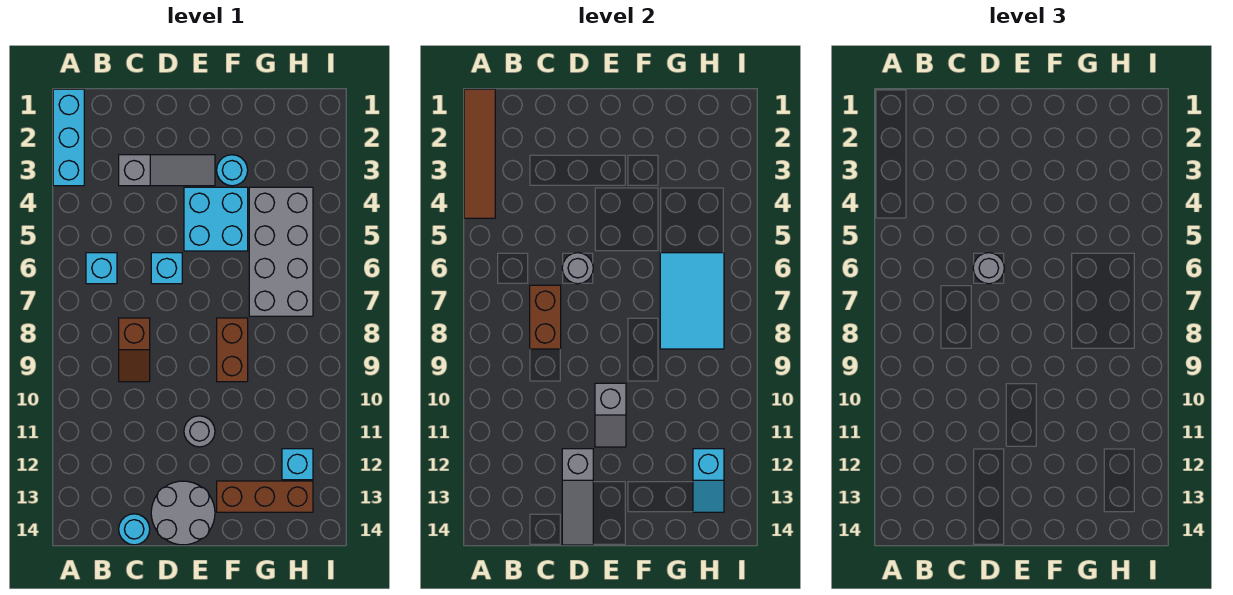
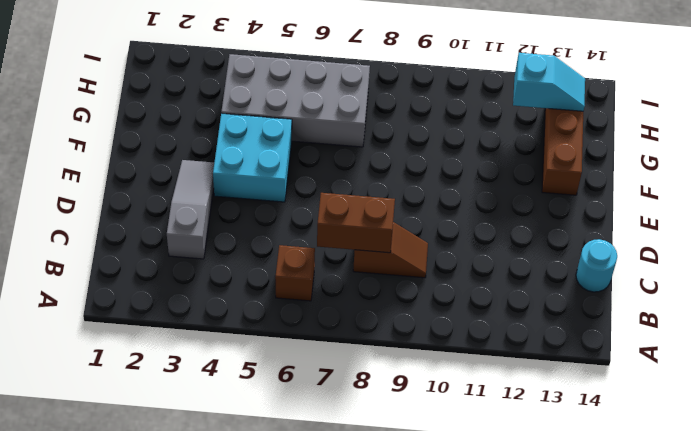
brown 1x1 brick [275,245,315,301] -> cyan 1x1 brick [86,253,117,284]
none -> cyan 1x3 brick [53,89,84,186]
none -> cyan 1x1 brick [151,253,182,284]
none -> grey 2x2 round brick [151,481,215,545]

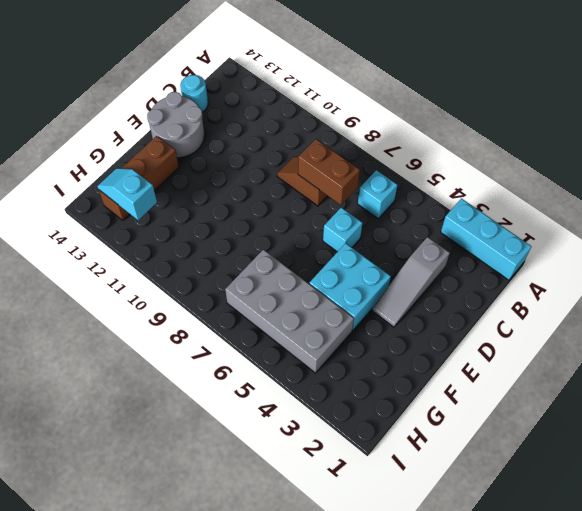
none -> grey 1x1 round brick [184,416,215,447]
none -> cyan 1x1 round brick [217,155,248,186]
none -> brown 1x2 brick [217,318,248,382]

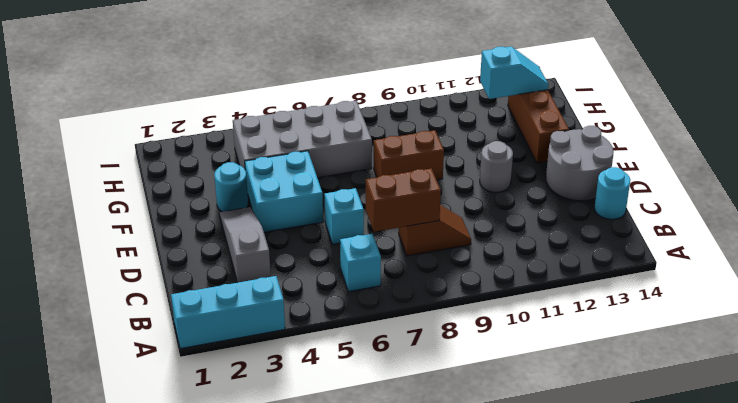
none -> cyan 1x1 brick [282,449,313,480]
none -> brown 1x4 tile [464,89,495,218]
none -> grey 1x1 round brick [562,253,593,284]

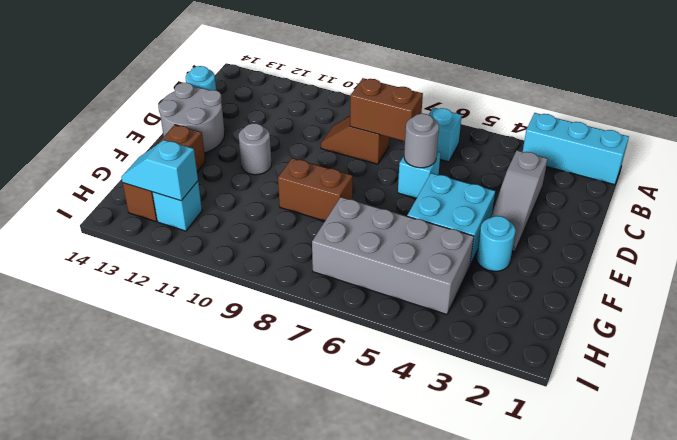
none -> brown 1x4 tile [464,89,495,218]
none -> grey 1x3 slope [562,449,593,545]
none -> grey 1x2 slope [595,383,626,447]

